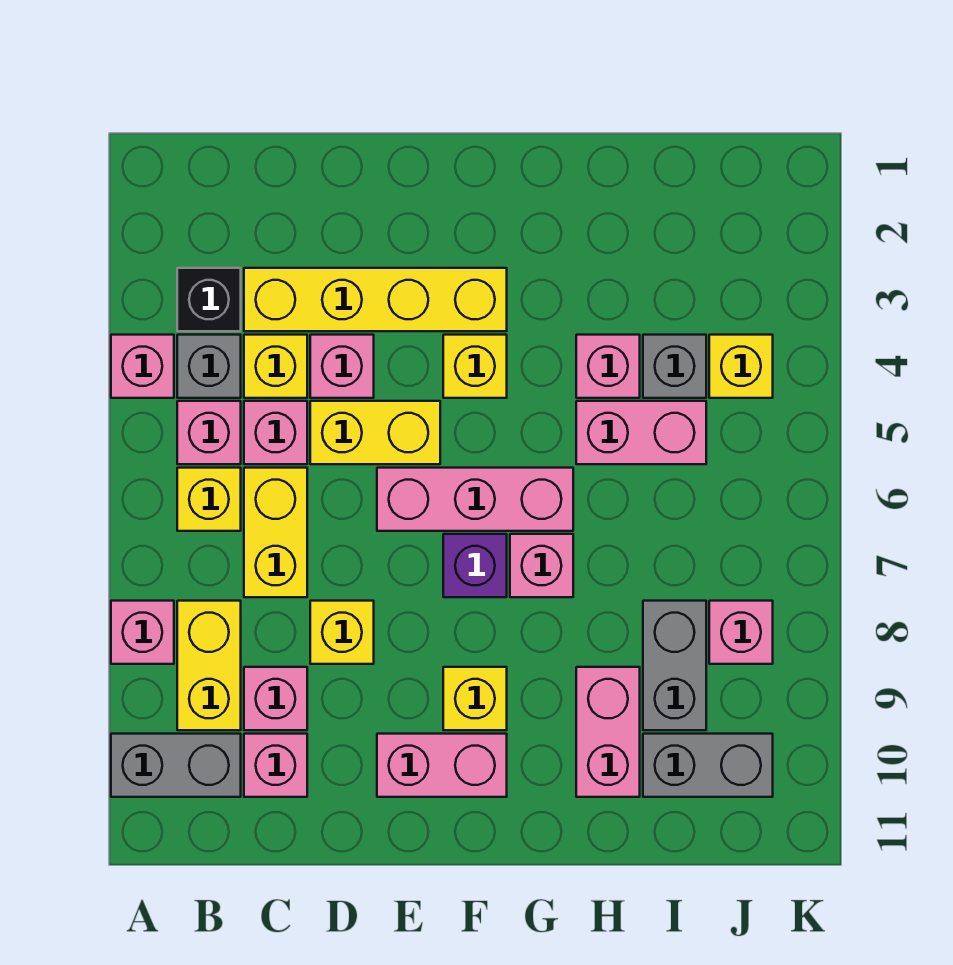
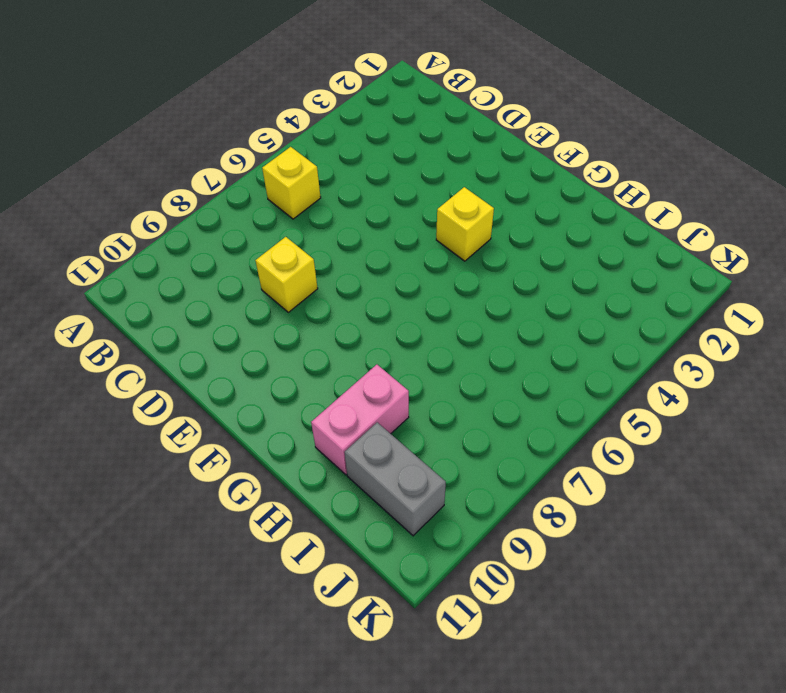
none -> pink 1x1 brick [111,335,174,398]
none -> pink 1x1 brick [111,601,174,664]
none -> grey 1x2 brick [111,734,241,797]
none -> black 1x1 brick [177,268,241,331]

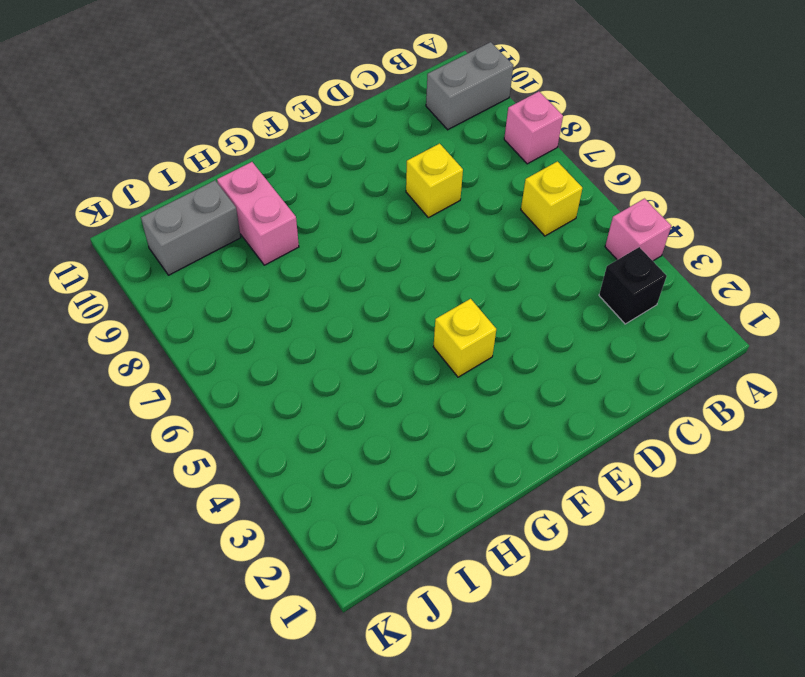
none -> grey 1x1 brick [177,335,241,398]
none -> pink 1x1 brick [177,401,241,464]
none -> yellow 1x2 brick [177,601,241,730]
none -> yellow 1x4 brick [244,268,507,331]

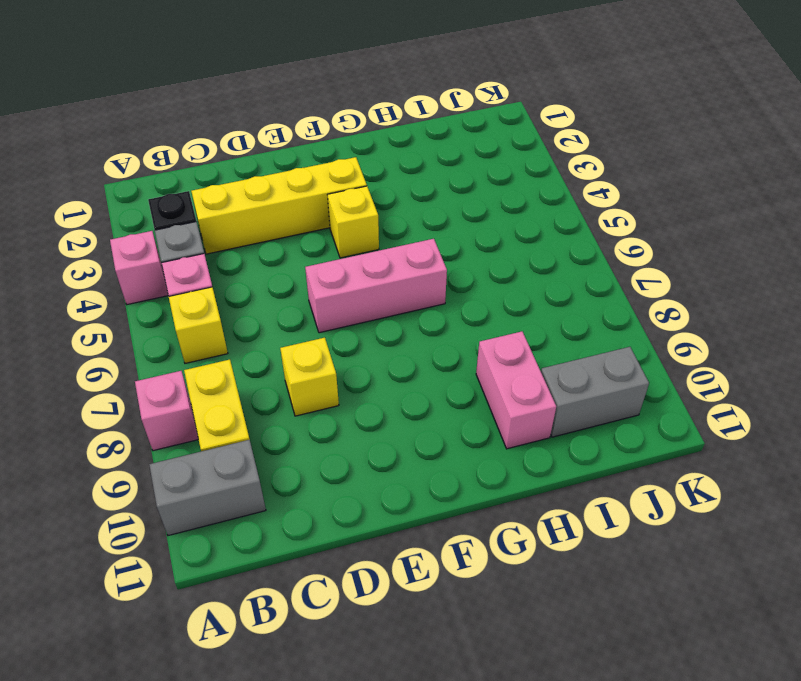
none -> yellow 1x1 brick [244,335,307,398]
none -> pink 1x1 brick [244,401,307,464]
none -> yellow 1x2 brick [244,468,307,597]
none -> pink 1x1 brick [244,667,307,730]

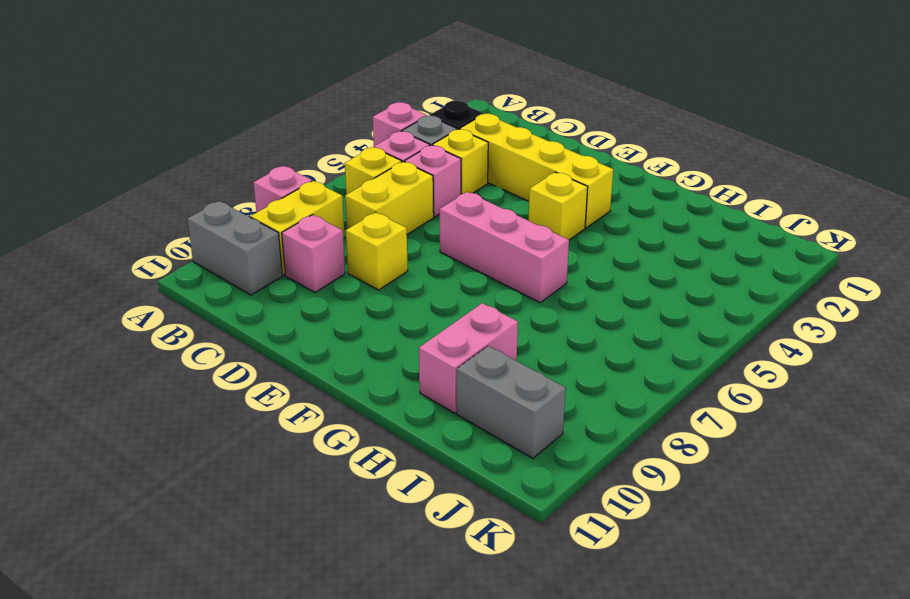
none -> pink 1x1 brick [244,734,307,797]
none -> pink 1x1 brick [310,335,374,398]
none -> yellow 1x2 brick [310,401,440,464]
none -> pink 1x2 brick [377,734,507,797]

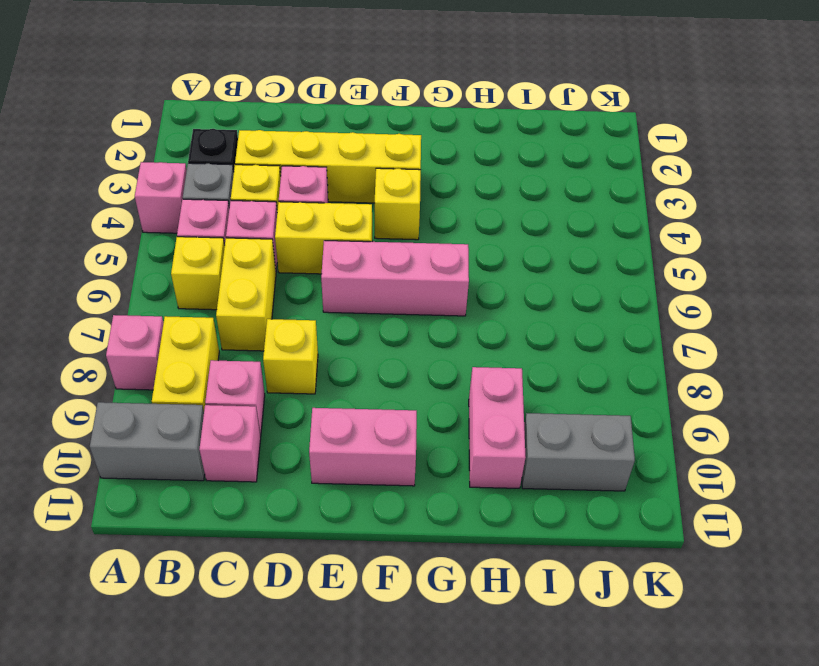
none -> purple 1x1 brick [443,534,507,597]
none -> yellow 1x1 brick [443,667,507,730]
none -> pink 1x1 brick [510,534,573,597]
none -> pink 1x1 brick [576,335,640,398]

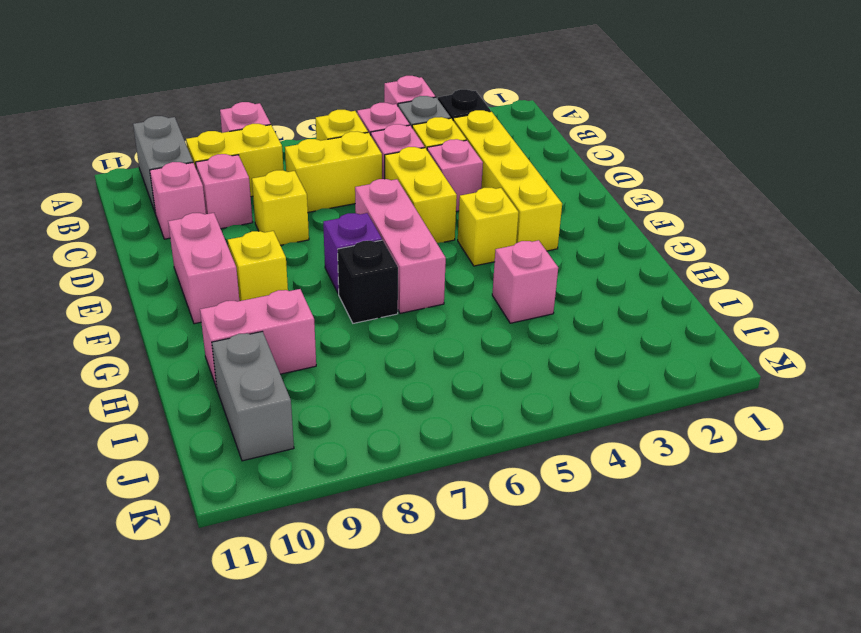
black 1x1 brick [338,240,398,323] -> pink 1x1 brick [510,534,573,597]
none -> pink 1x2 brick [576,401,706,464]
none -> grey 1x1 brick [643,335,706,398]
none -> grey 1x2 brick [643,601,706,730]
none -> yellow 1x1 brick [709,335,773,398]

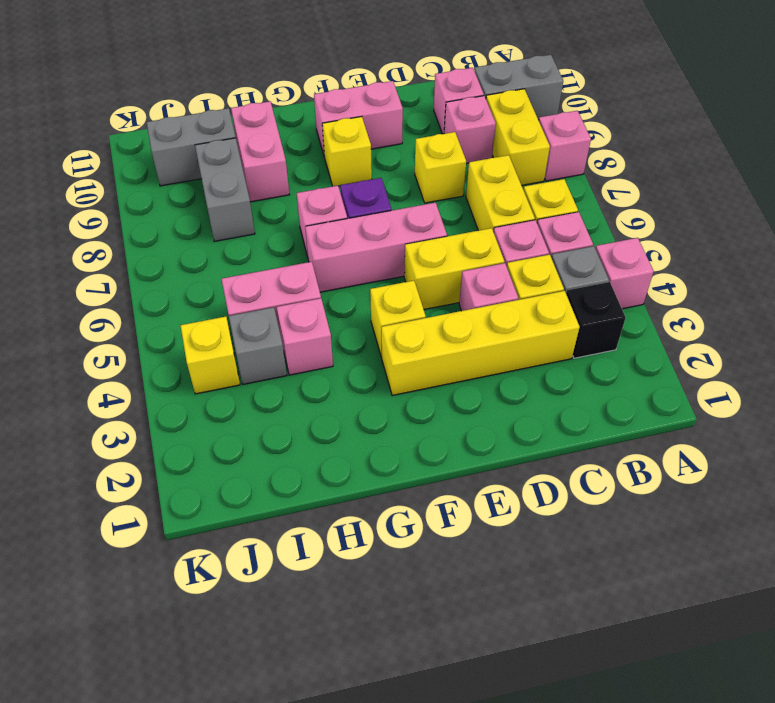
none -> pink 1x1 brick [709,601,773,664]

